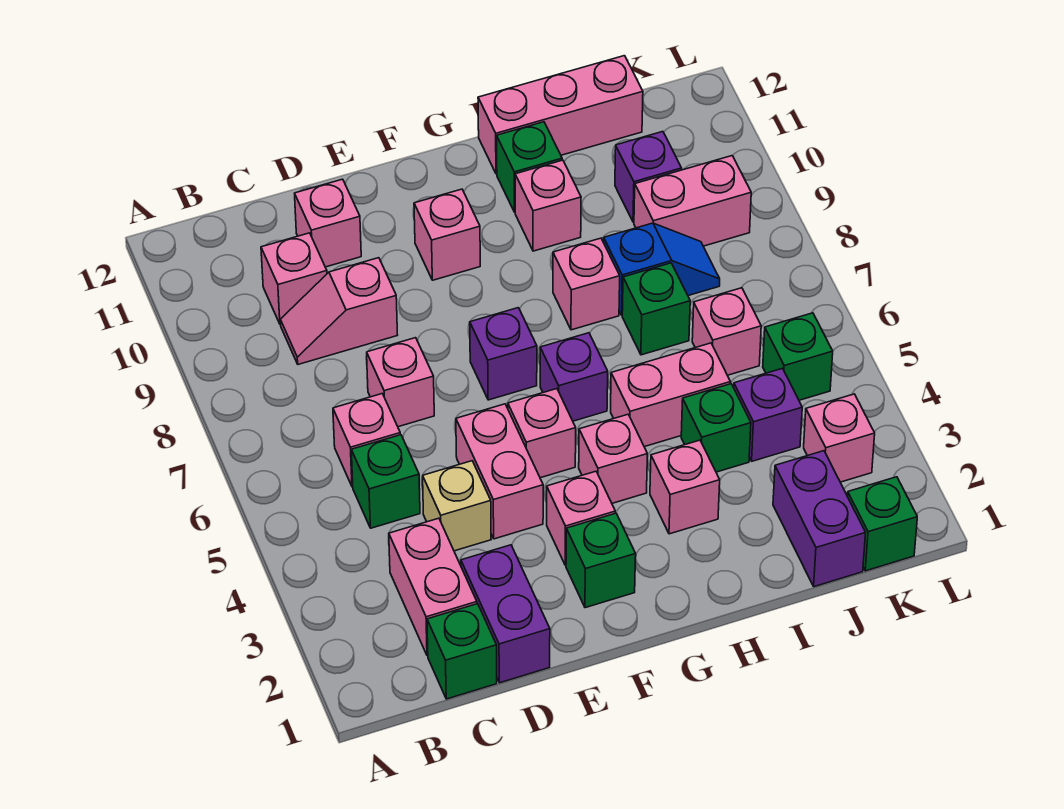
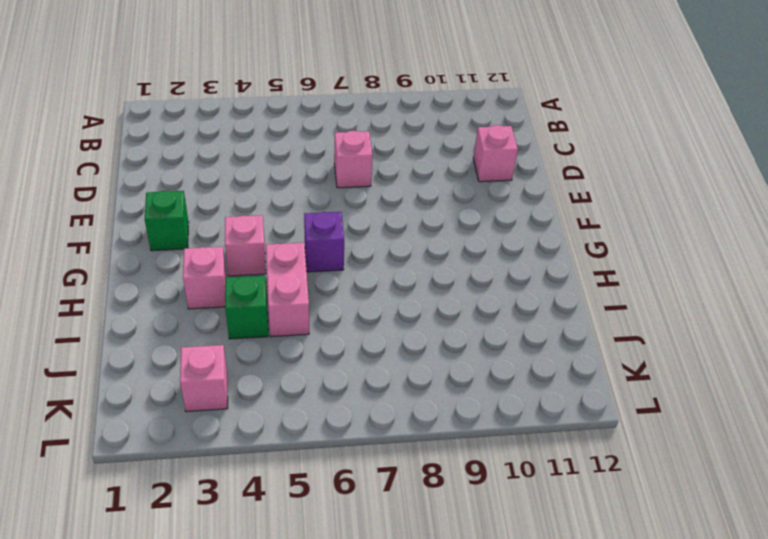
none -> green 1x1 brick [427,604,497,699]
none -> pink 1x2 brick [389,518,477,656]
none -> green 1x1 brick [351,435,420,528]
none -> pink 1x1 brick [333,394,400,487]

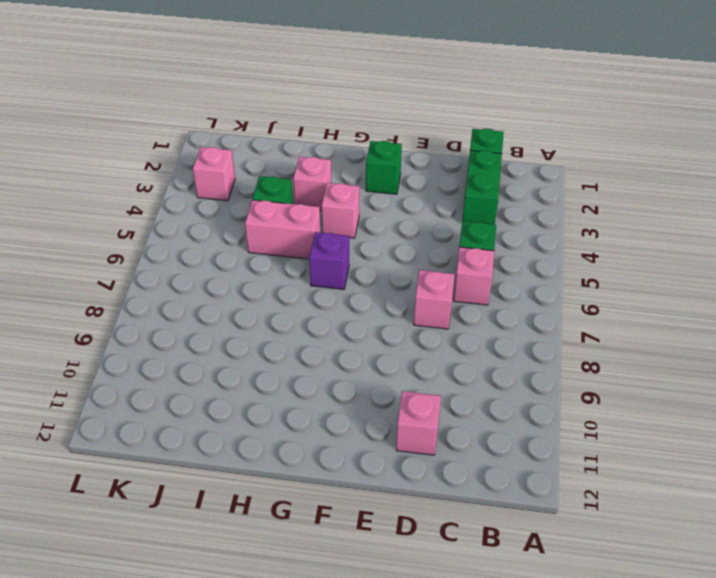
green 1x2 brick [462,150,502,224] -> pink 1x2 brick [389,518,477,656]
none -> pink 1x2 slope [280,258,397,364]
none -> pink 1x1 brick [261,233,327,325]
none -> purple 1x2 brick [461,545,550,683]
none -> tan 1x1 brick [423,461,491,551]

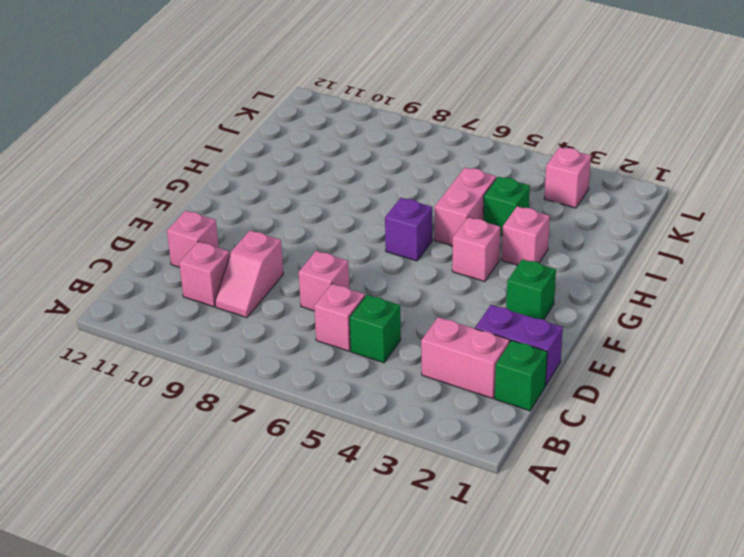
none -> tan 1x1 brick [423,461,491,551]
none -> pink 1x2 brick [456,404,543,539]
none -> pink 1x1 brick [547,471,615,565]
none -> pink 1x1 brick [508,389,576,478]

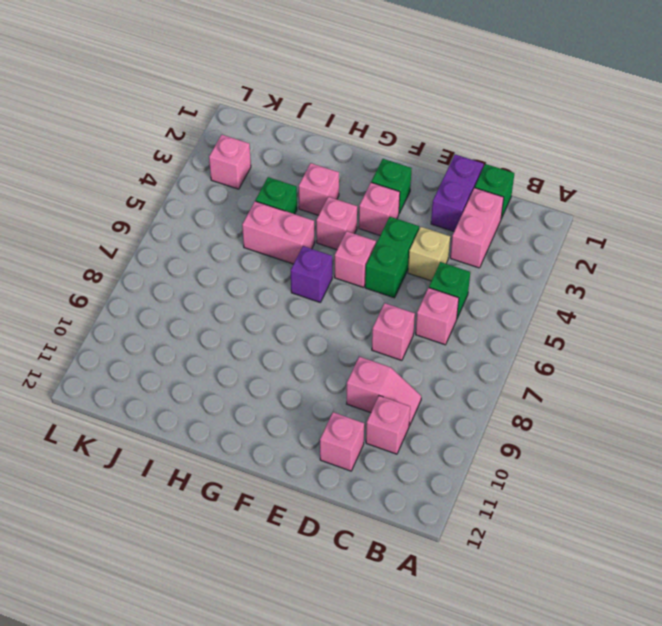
green 1x2 brick [365,217,419,298] -> pink 1x2 brick [456,404,543,539]
none -> purple 1x1 brick [470,308,537,400]
none -> pink 1x1 brick [414,189,480,280]
none -> pink 1x1 brick [553,238,620,330]
none -> pink 1x1 brick [515,160,581,251]

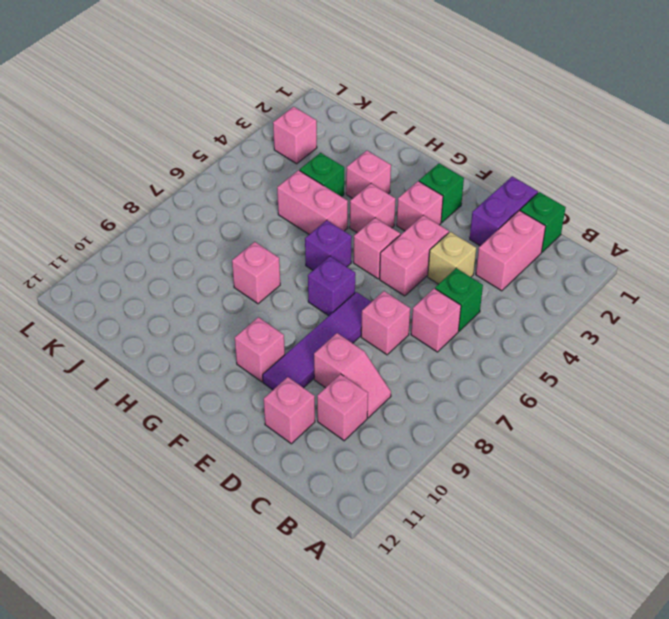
purple 1x4 tile [263,292,371,390] -> none
none -> pink 1x1 brick [515,160,581,251]
none -> green 1x1 brick [497,122,562,212]
none -> pink 1x3 brick [478,56,643,174]
none -> green 1x1 brick [622,263,690,355]

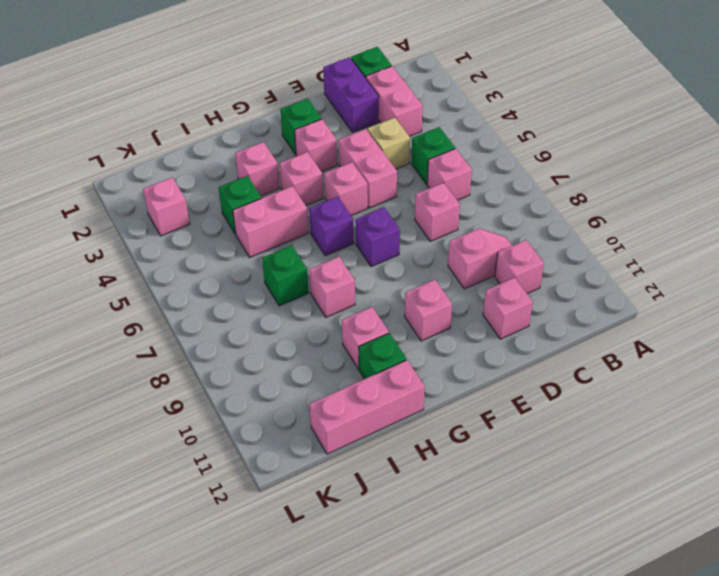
none -> blue 1x2 slope [604,223,720,315]
none -> purple 1x2 brick [773,451,866,587]
none -> purple 1x1 brick [734,368,802,461]
none -> pink 1x1 brick [692,288,761,375]

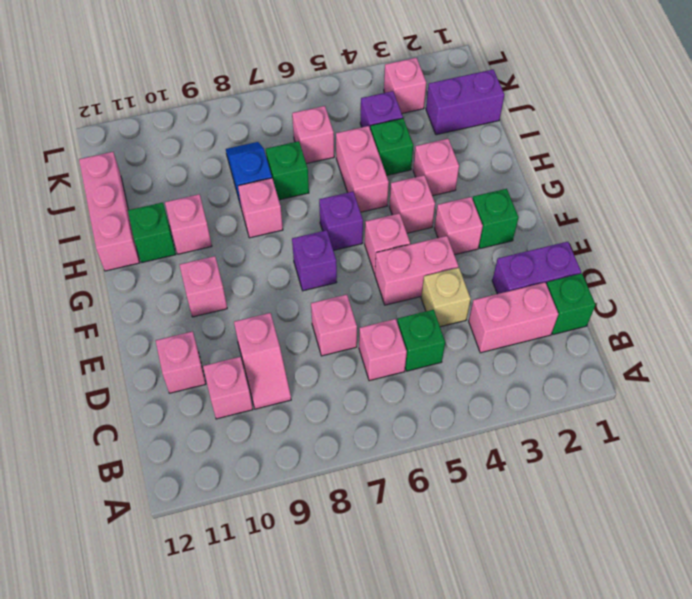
none -> pink 1x2 brick [634,156,751,246]
none -> purple 1x1 brick [615,132,682,222]
none -> green 1x1 brick [847,477,917,571]
none -> green 1x1 brick [763,313,833,400]

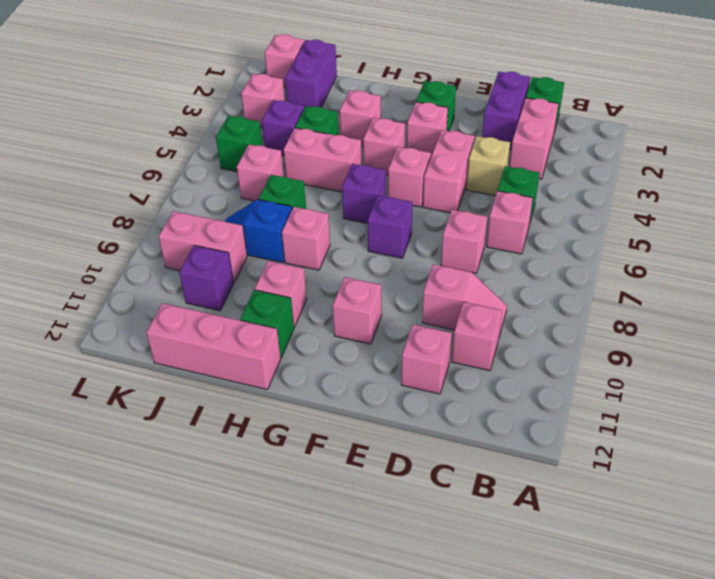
pink 1x1 brick [265,35,304,87] -> green 1x1 brick [847,477,917,571]

